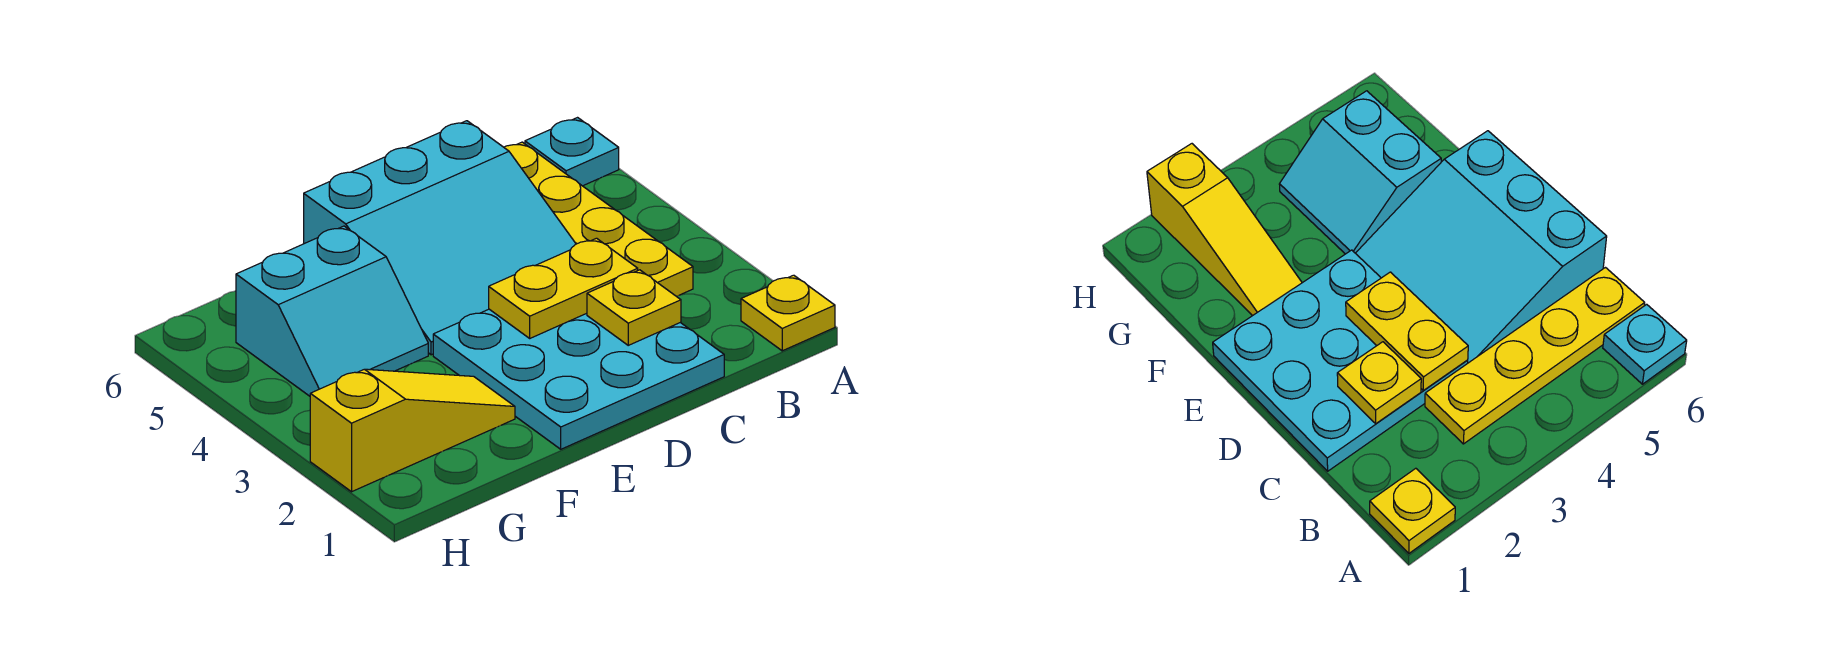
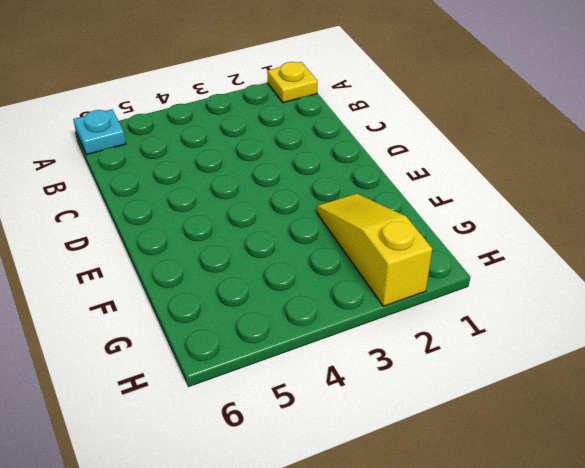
none -> yellow 1x4 plate [504,142,693,296]
none -> cyan 3x3 plate [433,309,724,449]

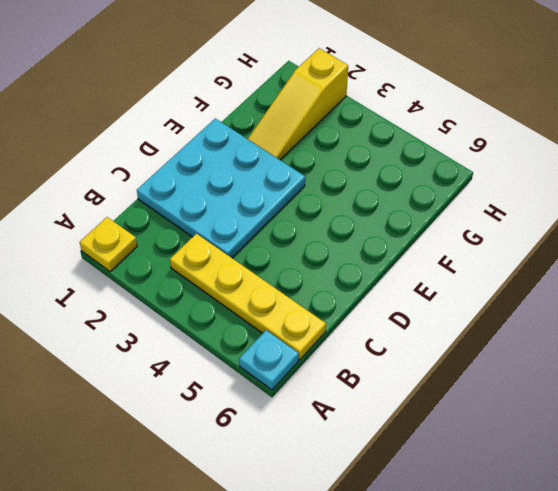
none -> cyan 3x3 slope [304,121,576,355]
none -> cyan 2x2 slope [236,226,428,396]

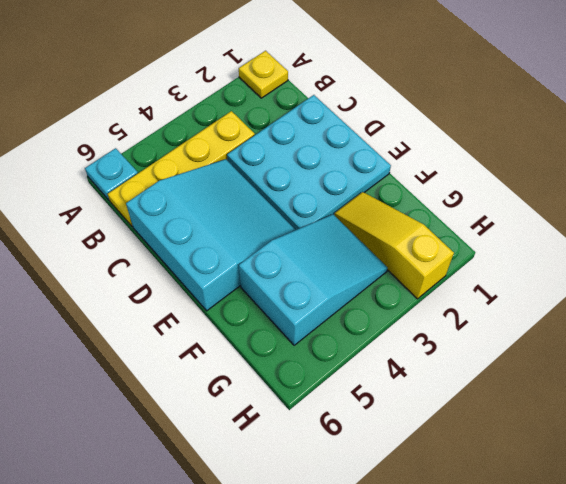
cyan 2x3 slope [239,214,388,345] -> cyan 2x2 slope [236,226,428,396]
none -> yellow 1x1 plate [587,270,681,345]
none -> yellow 1x2 plate [489,238,638,338]

